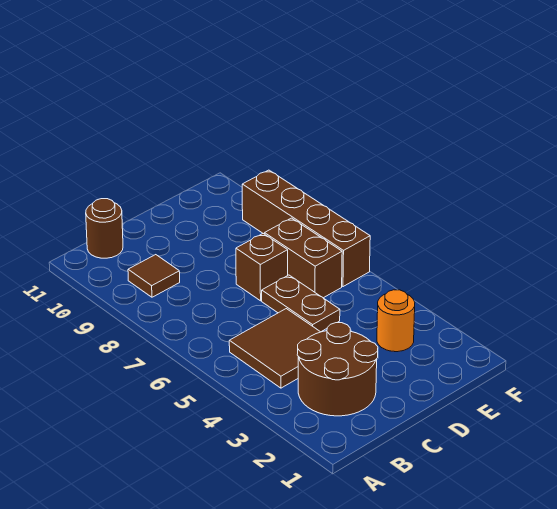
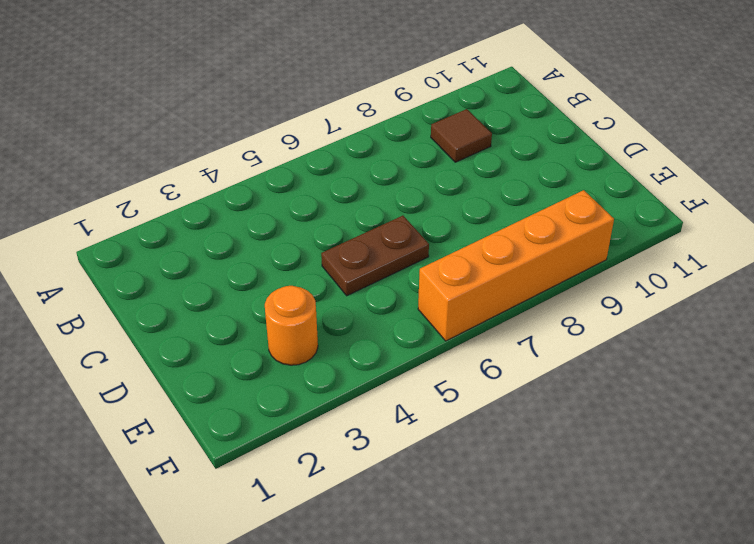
orange 1x4 brick [418,190,614,341] -> brown 1x4 brick [242,170,370,287]
none -> brown 2x2 round brick [297,323,378,416]
none -> brown 2x2 tile [229,309,320,388]

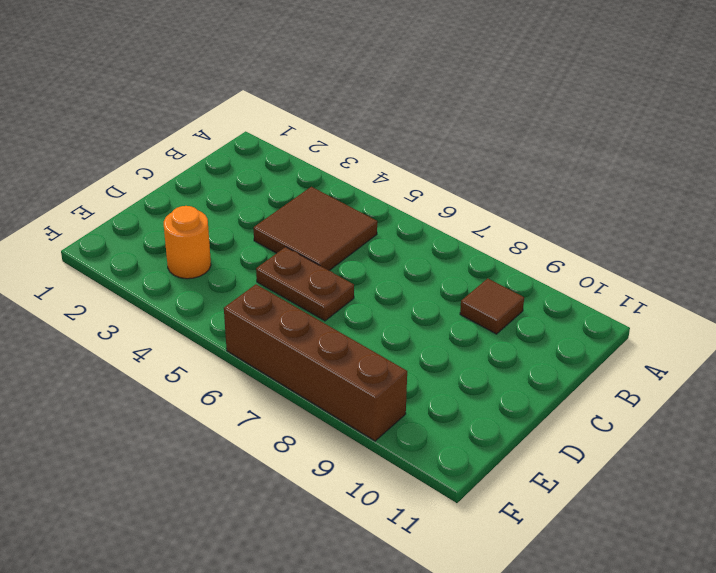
none -> brown 2x2 round brick [297,323,378,416]
none -> brown 1x1 round brick [86,199,123,258]

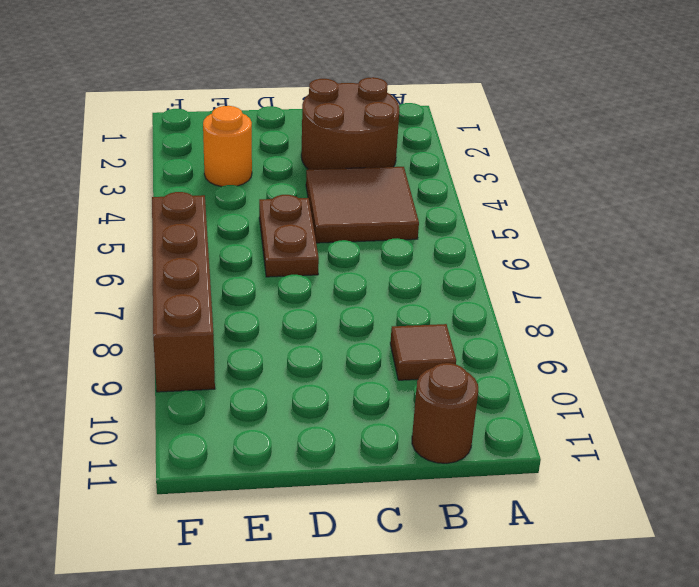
none -> brown 1x1 brick [236,234,288,301]
none -> brown 1x2 brick [265,218,342,298]

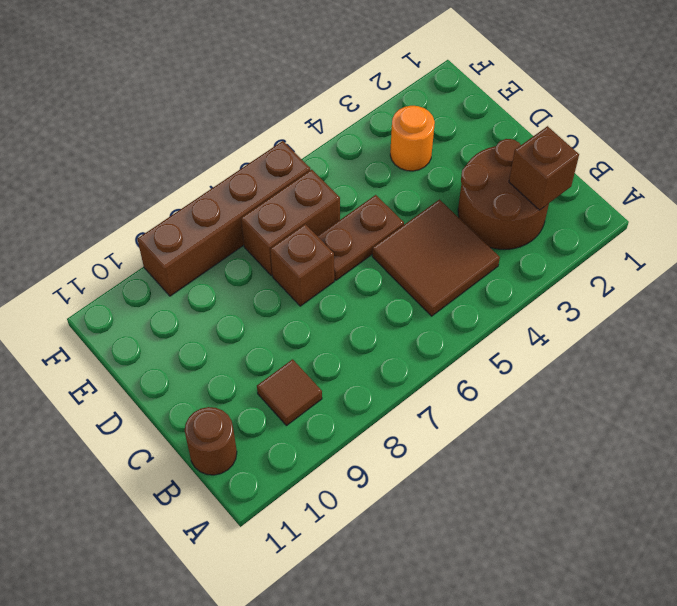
brown 1x1 brick [509,126,579,210] -> none

